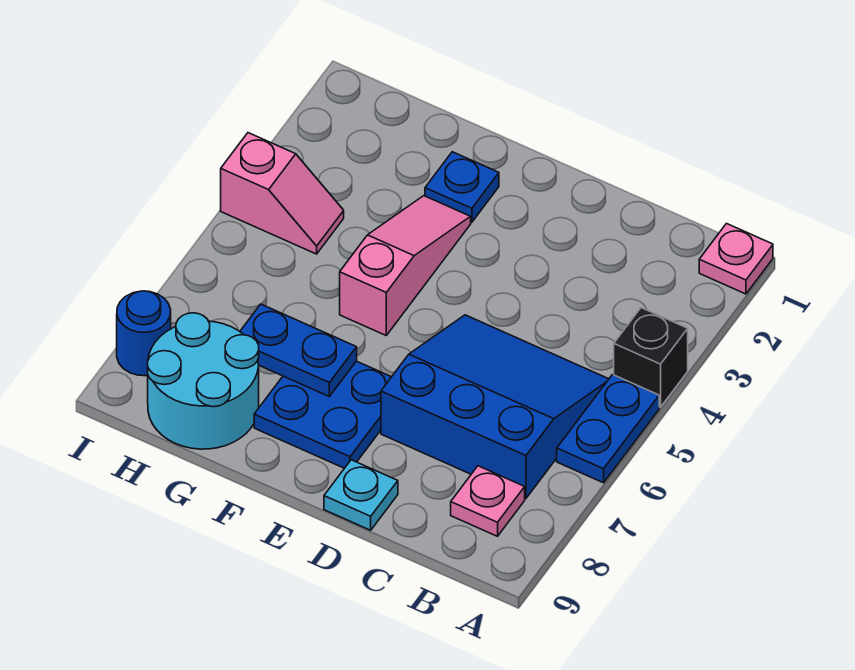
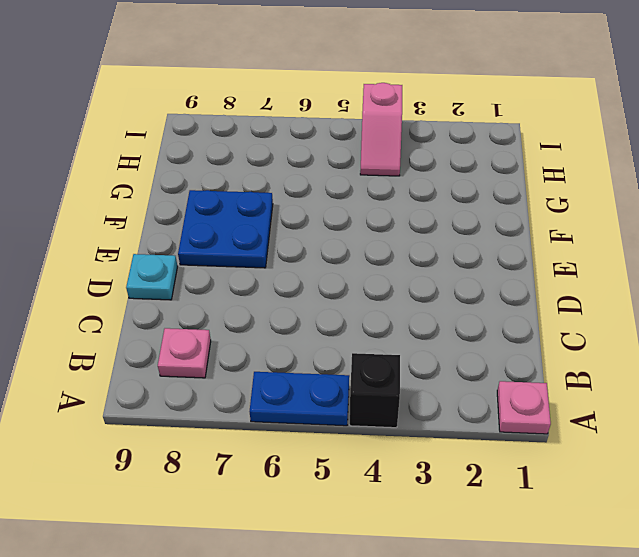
none -> blue 3x3 slope [381,315,609,499]
none -> blue 1x1 plate [425,152,499,222]
none -> pink 1x3 slope [340,196,471,335]

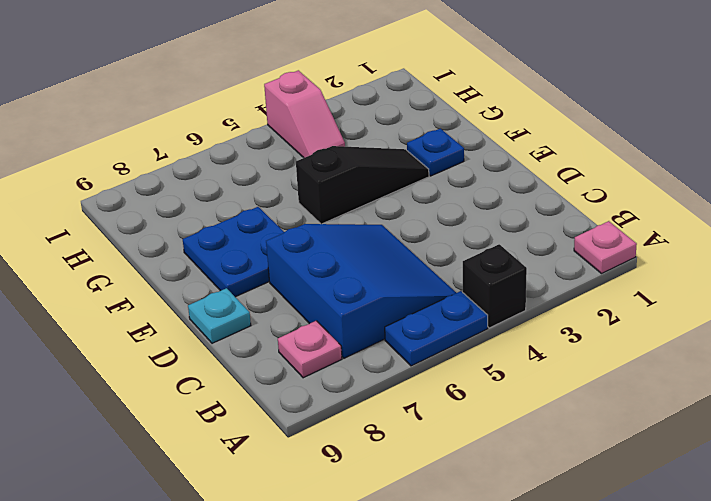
black 1x3 slope [296,146,429,224] -> pink 1x3 slope [340,196,471,335]
none -> cyan 2x2 round brick [148,313,259,449]
none -> blue 1x1 round brick [117,291,171,376]
none -> blue 1x2 plate [240,304,357,396]

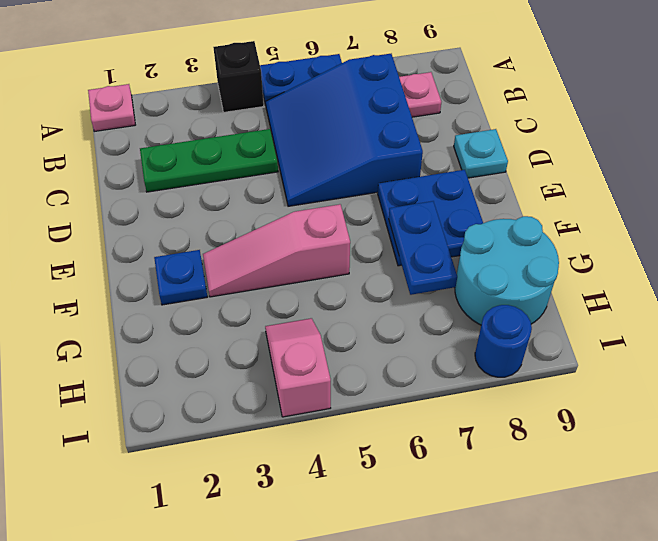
green 1x3 plate [140,129,278,192] -> none

